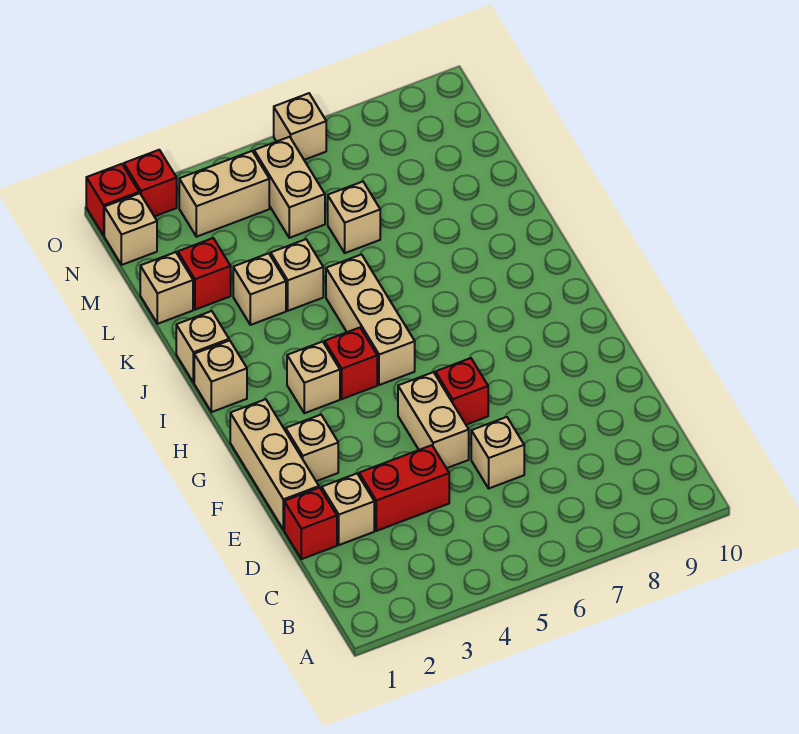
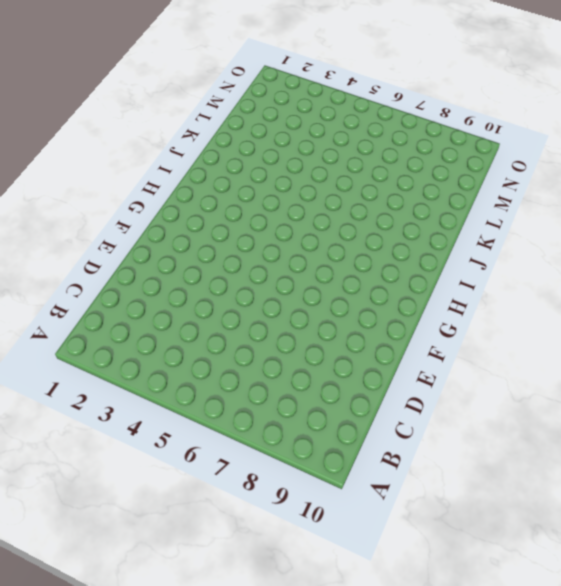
none -> red 1x1 brick [284,488,337,559]
none -> tan 1x1 brick [322,474,374,545]
none -> red 1x2 brick [359,445,449,531]

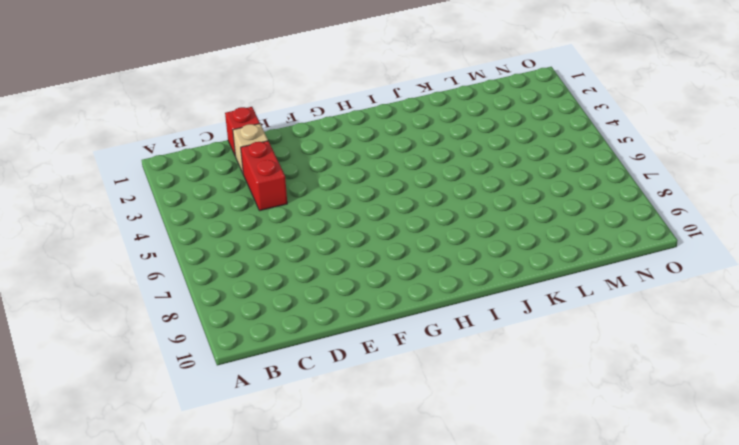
none -> tan 1x1 brick [471,417,524,488]
none -> tan 1x3 brick [230,399,319,530]
none -> tan 1x2 brick [398,372,469,468]

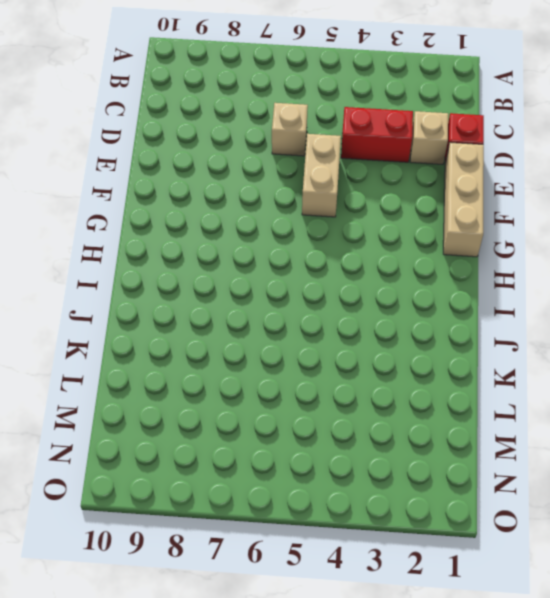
none -> tan 1x1 brick [286,415,338,481]
none -> red 1x1 brick [435,358,488,425]
none -> tan 1x1 brick [287,342,340,413]

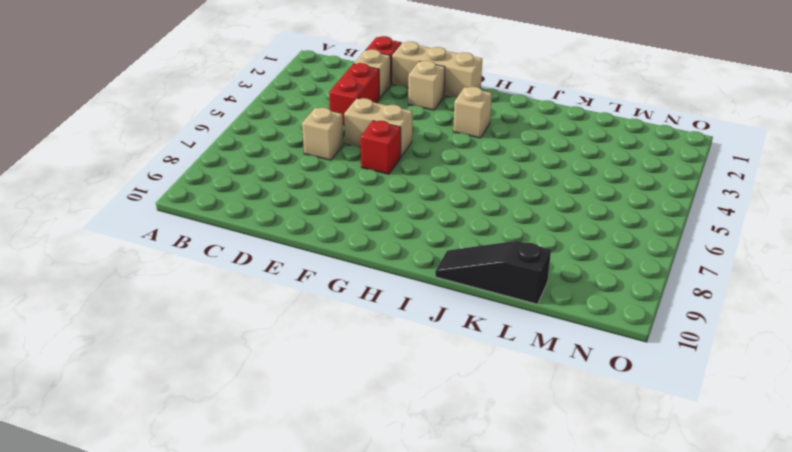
black 1x3 slope [435,241,551,304] -> none
none -> red 1x1 brick [325,328,377,399]
none -> tan 1x3 brick [326,255,415,385]
none -> tan 1x1 brick [194,340,247,412]

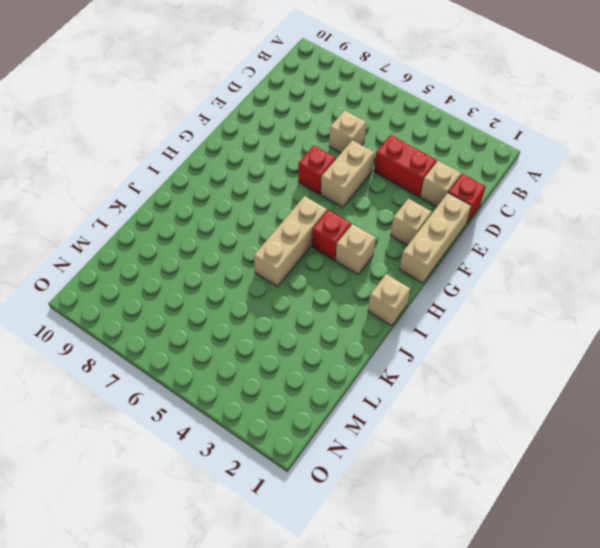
none -> tan 1x1 brick [176,311,229,383]
none -> tan 1x1 brick [233,253,286,325]
none -> tan 1x1 brick [271,239,323,311]

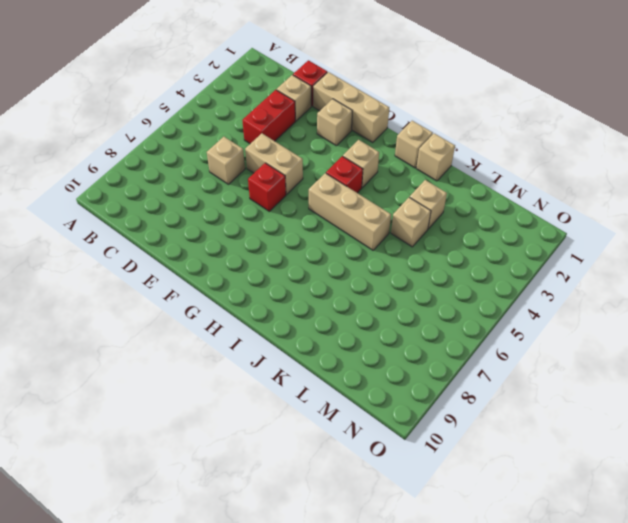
none -> tan 1x1 brick [140,252,193,324]
none -> red 1x1 brick [178,238,231,310]
none -> tan 1x1 brick [328,182,380,253]

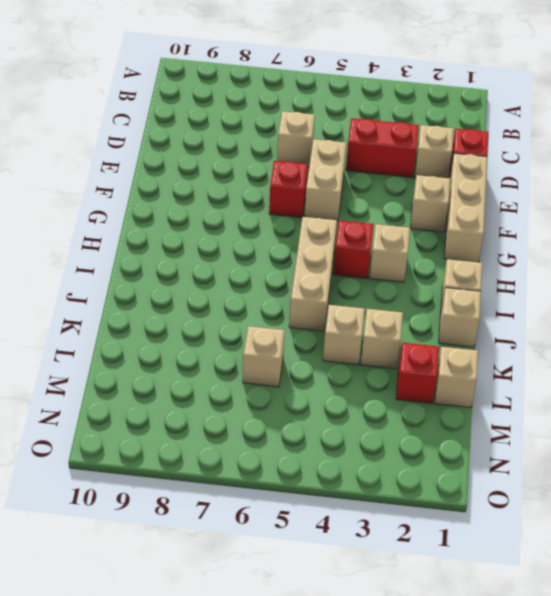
none -> tan 1x2 brick [254,137,325,238]
none -> tan 1x1 brick [104,193,157,265]
none -> tan 1x2 brick [179,151,269,237]

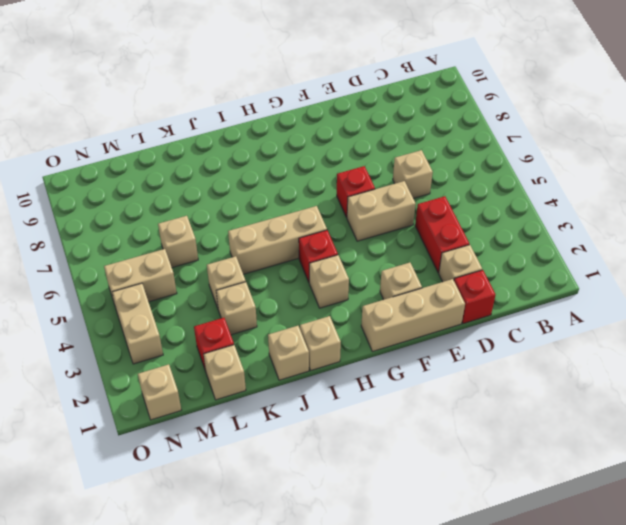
none -> red 1x1 brick [86,164,139,235]
none -> red 1x1 brick [124,150,177,216]
none -> tan 1x1 brick [274,93,326,160]

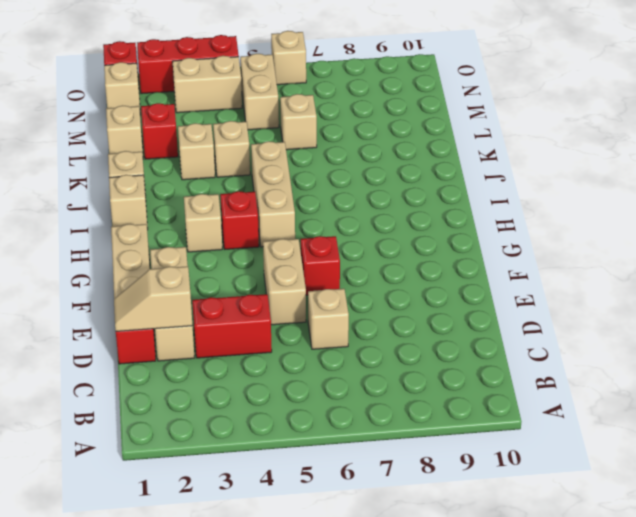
tan 1x2 slope [114,266,192,331] -> none
red 1x3 brick [137,35,239,94] -> red 1x1 brick [124,150,177,216]

